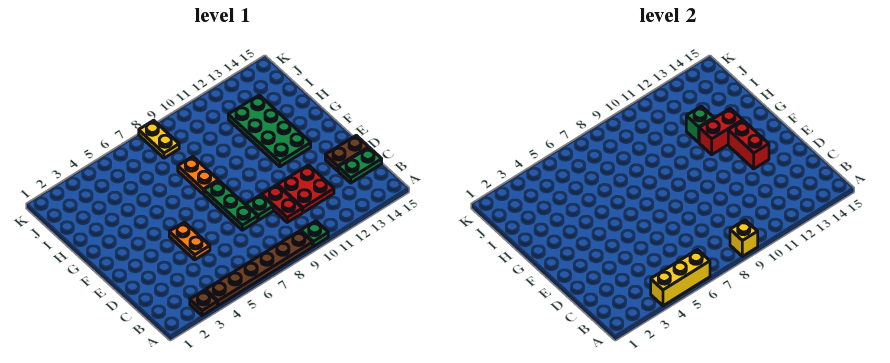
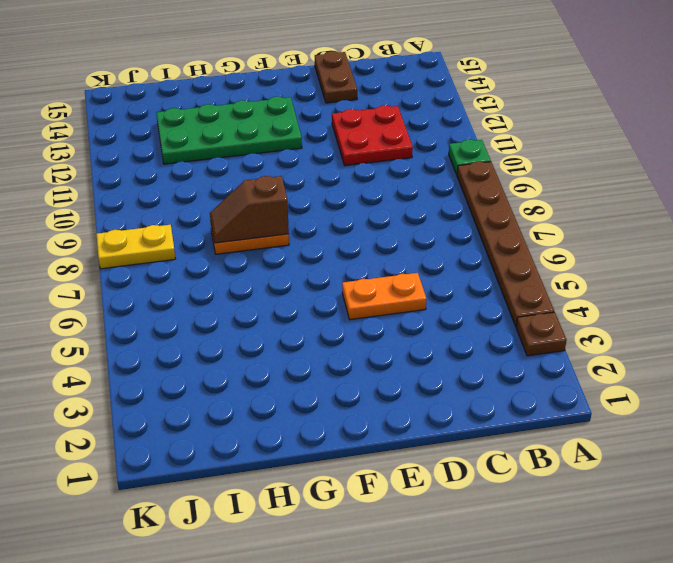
brown 1x2 slope [210,176,289,243] -> none
none -> red 1x2 plate [262,185,302,222]
none -> green 1x2 plate [338,147,382,183]
none -> green 1x3 plate [204,181,258,230]

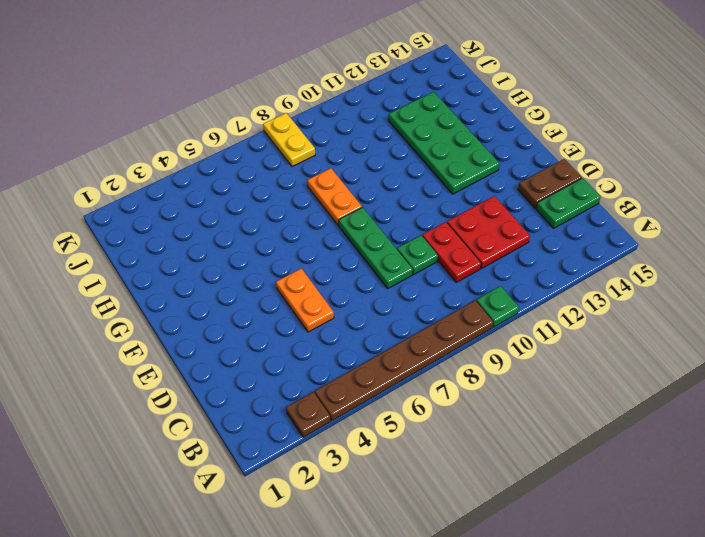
none -> yellow 1x3 brick [651,250,710,306]
none -> yellow 1x1 brick [730,220,758,256]
none -> red 1x2 brick [728,120,769,169]

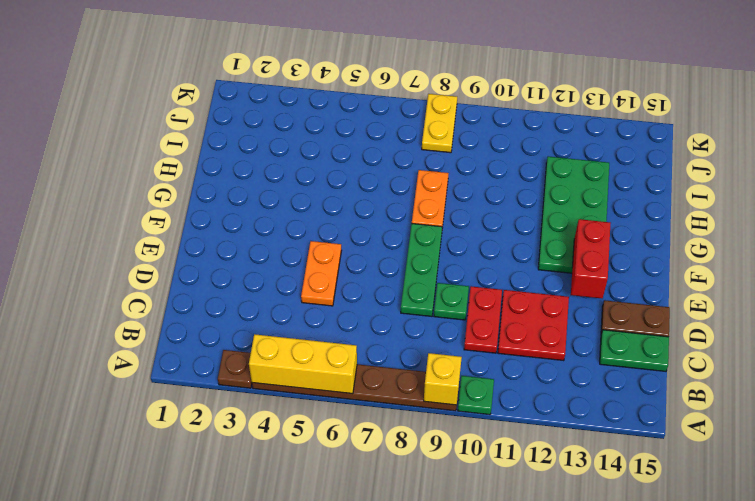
none -> red 1x2 brick [699,108,743,155]
none -> green 1x1 brick [686,106,714,142]

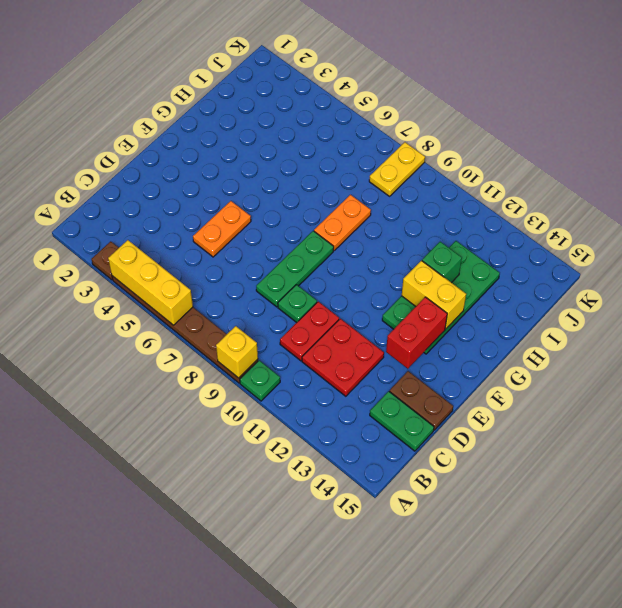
yellow 1x2 brick [402,261,466,329] -> red 1x2 brick [699,108,743,155]

